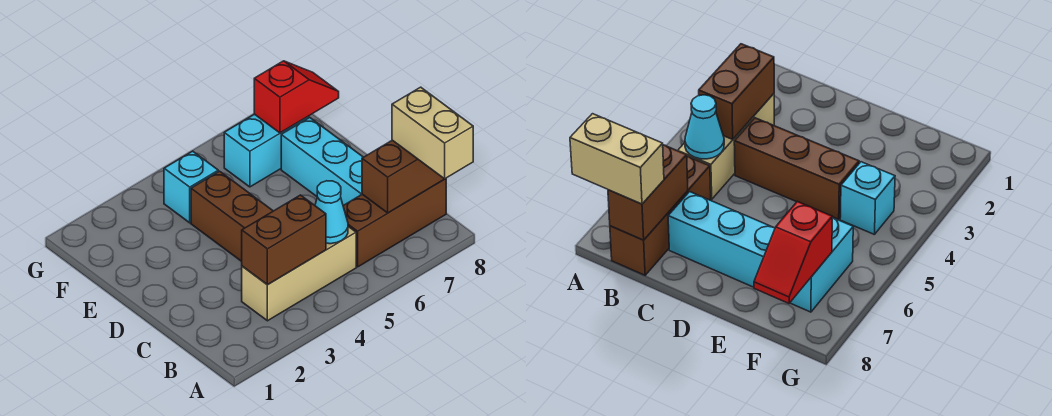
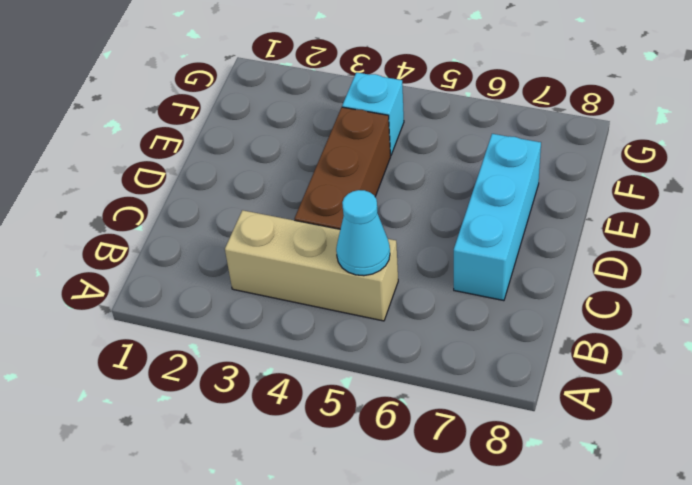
none -> brown 1x3 brick [343,179,446,267]
none -> cyan 1x2 brick [224,114,309,187]

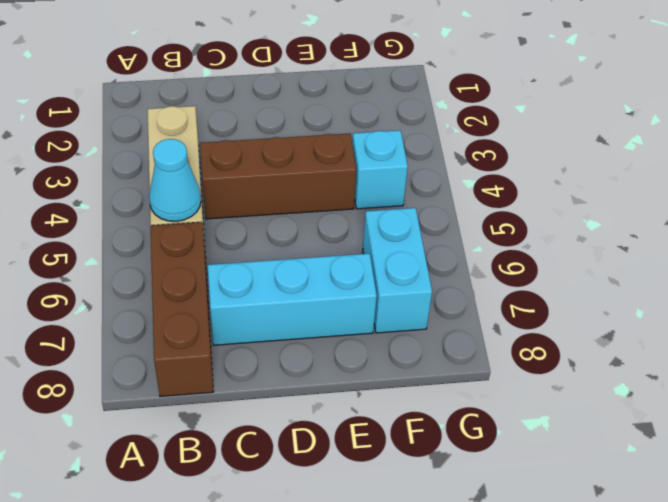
none -> brown 1x2 brick [242,195,326,285]
none -> brown 1x2 brick [362,140,444,213]

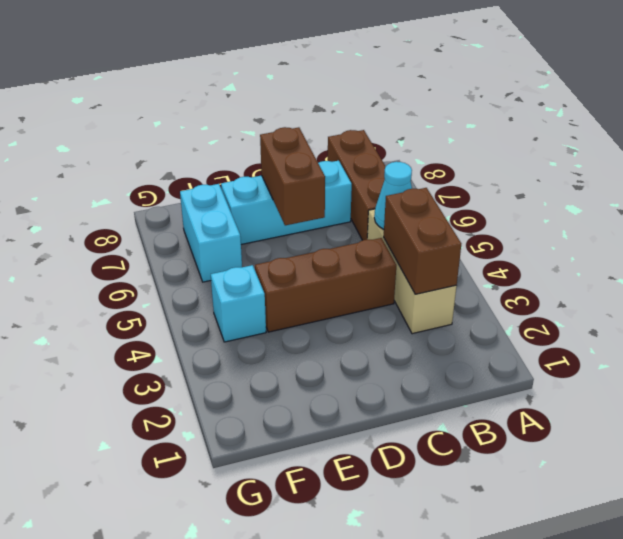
brown 1x2 brick [260,127,325,225] -> brown 1x2 brick moved to [362,140,444,213]
none -> red 1x2 slope [254,61,339,133]
none -> tan 1x2 brick [392,87,473,179]

